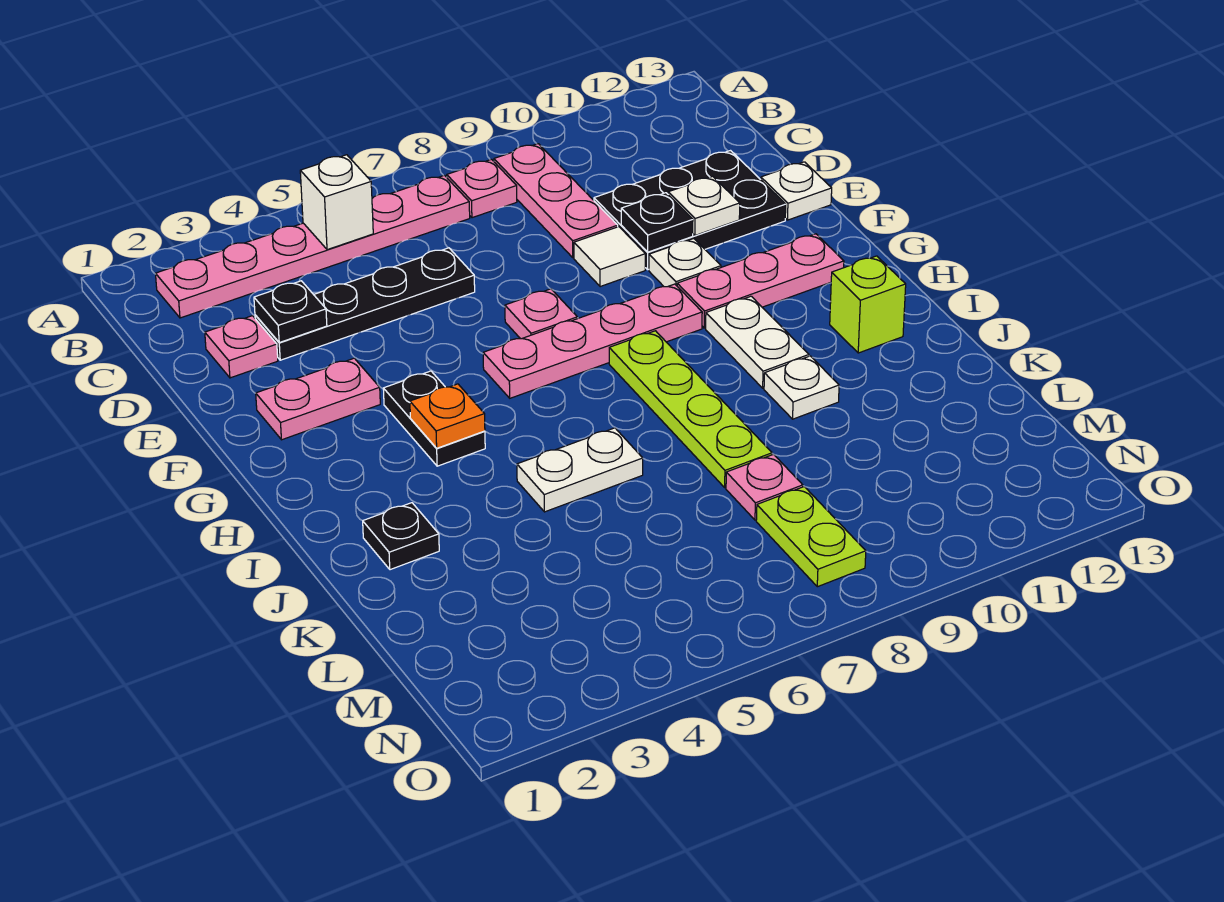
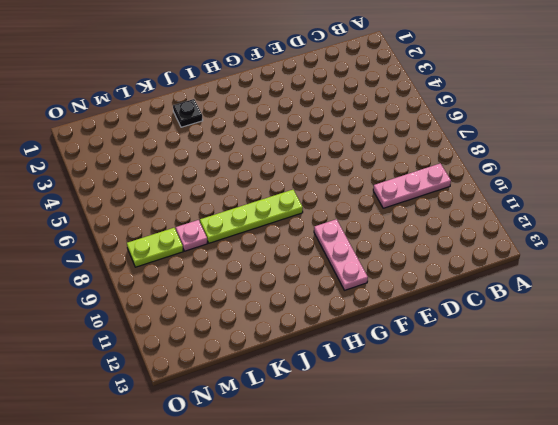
none -> pink 1x6 plate [156,175,470,318]
none -> pink 1x1 plate [447,159,517,218]
none -> pink 1x1 plate [205,316,278,378]

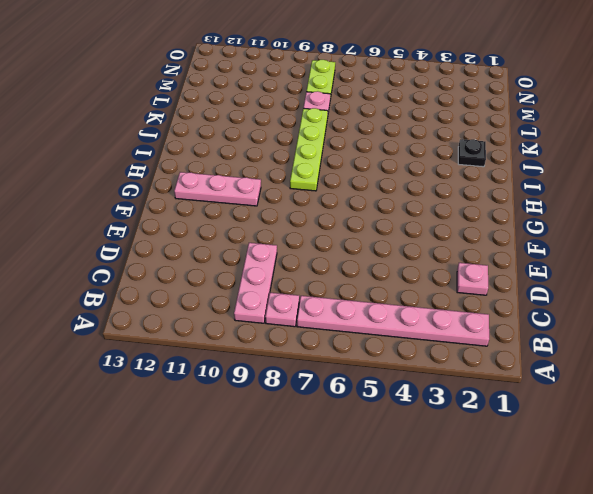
none -> black 1x4 plate [255,248,475,360]
none -> black 2x3 plate [594,151,786,270]
none -> white 1x1 tile [574,227,645,287]

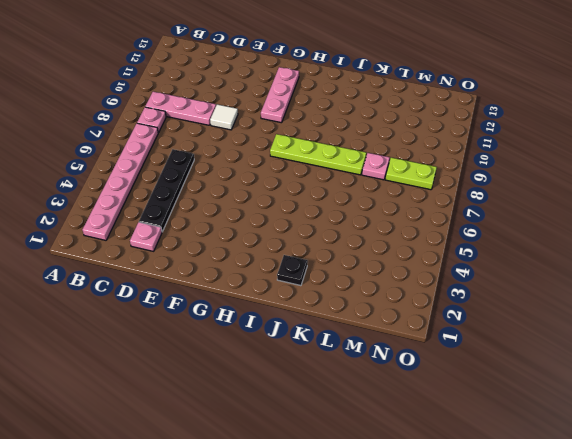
none -> black 2x3 plate [594,151,786,270]
none -> white 1x1 plate [761,162,832,220]
none -> pink 1x2 plate [256,358,380,440]

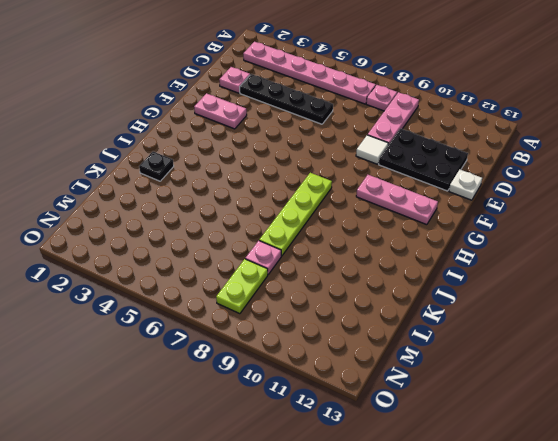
none -> pink 1x1 plate [505,289,577,339]
none -> white 1x1 plate [649,239,721,287]
none -> black 1x2 plate [383,371,485,466]

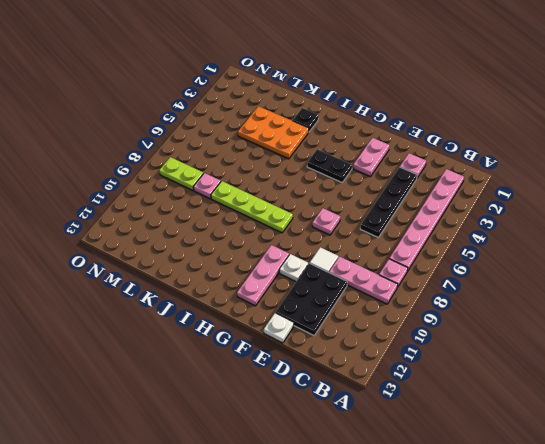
orange 2x3 plate [238,106,309,159] -> none
none -> pink 1x4 plate [483,284,702,398]
none -> white 1x2 plate [706,296,809,388]
none -> lime 1x1 brick [830,256,906,353]

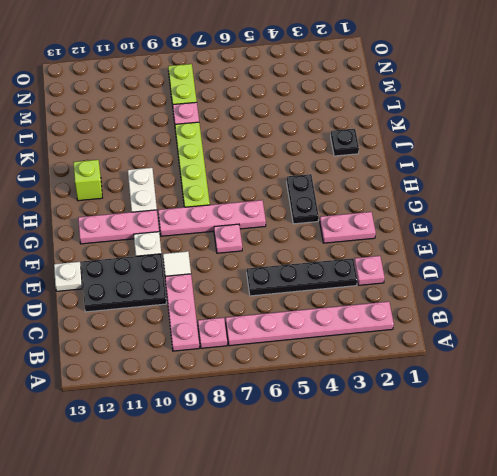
none -> white 1x2 plate [517,428,643,512]
none -> white 1x1 plate [764,356,839,419]
none -> white 1x1 brick [300,155,373,250]

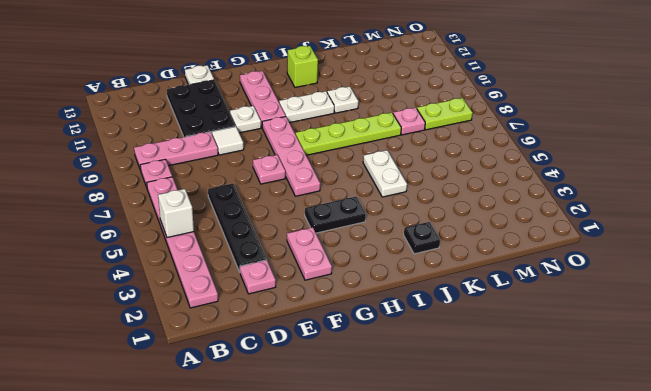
none -> black 1x1 plate [254,281,327,343]
none -> black 1x1 plate [621,193,693,252]
none -> white 1x1 plate [668,176,740,235]

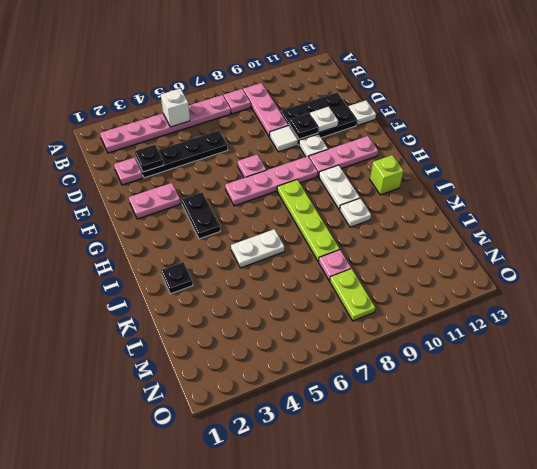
none -> orange 1x1 plate [410,384,485,448]

